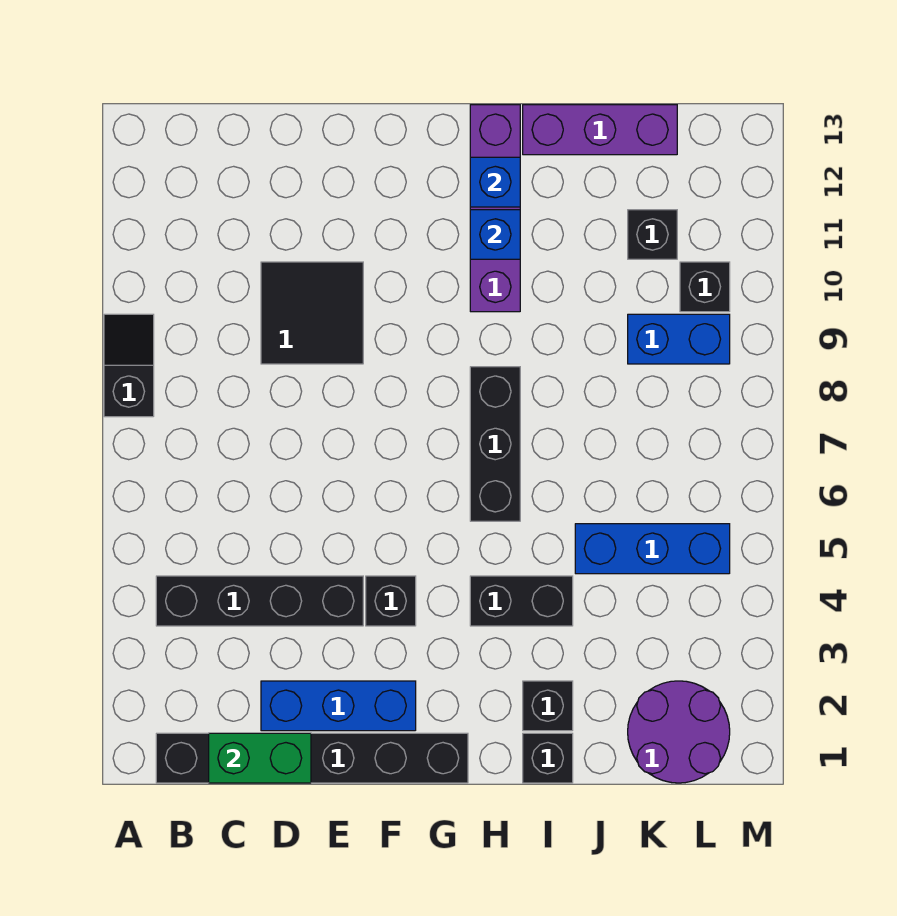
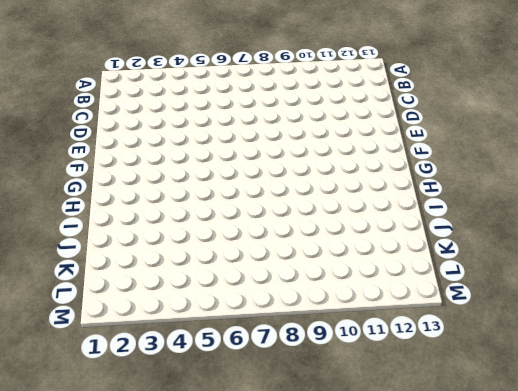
none -> black 1x2 slope [104,314,154,417]
none -> black 1x6 brick [156,733,468,783]
none -> black 1x4 brick [156,576,363,626]

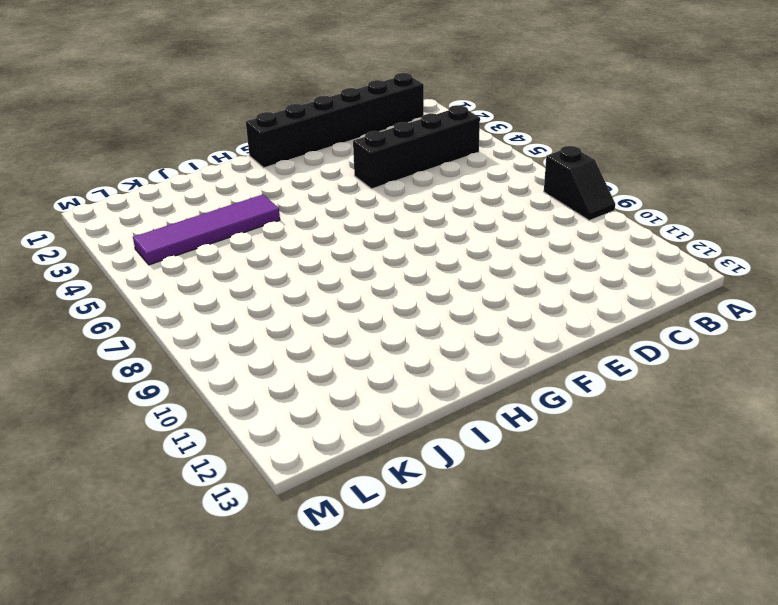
purple 1x4 tile [133,195,280,265] -> black 1x2 brick [470,576,573,626]
none -> blue 1x3 brick [261,681,416,731]
none -> black 2x2 tile [261,262,363,364]
none -> black 1x1 brick [366,576,416,626]

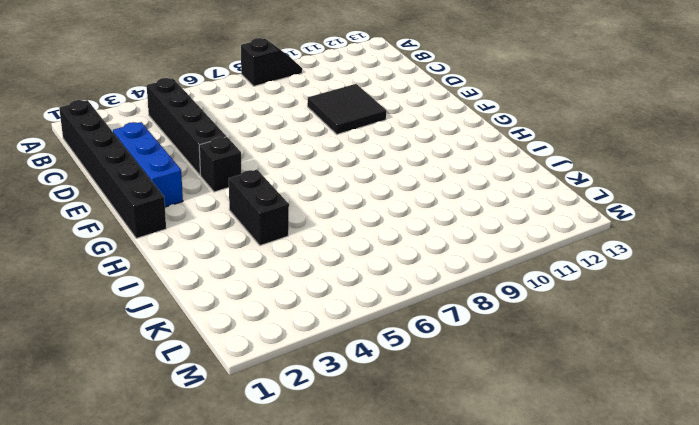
none -> black 1x3 brick [470,367,520,521]
none -> purple 1x4 brick [470,105,520,312]
none -> black 1x1 brick [523,733,573,783]

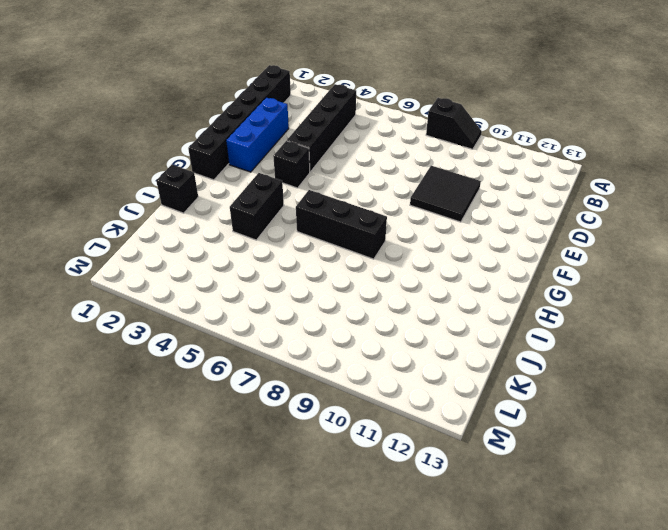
none -> purple 1x4 brick [470,105,520,312]
none -> black 1x1 brick [523,681,573,731]
none -> purple 1x3 brick [523,105,677,155]

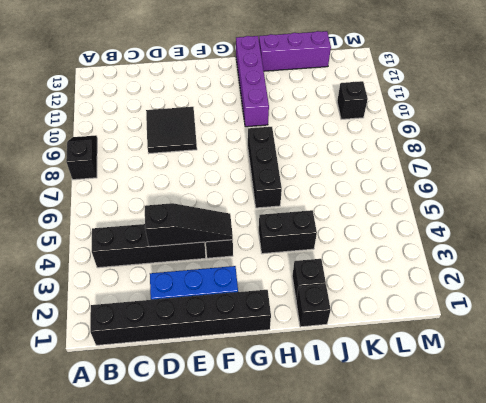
black 1x3 slope [145,203,233,247] -> none
none -> blue 1x3 brick [575,524,730,574]
none -> purple 2x2 round brick [628,681,730,783]
none -> blue 1x2 brick [628,314,730,364]

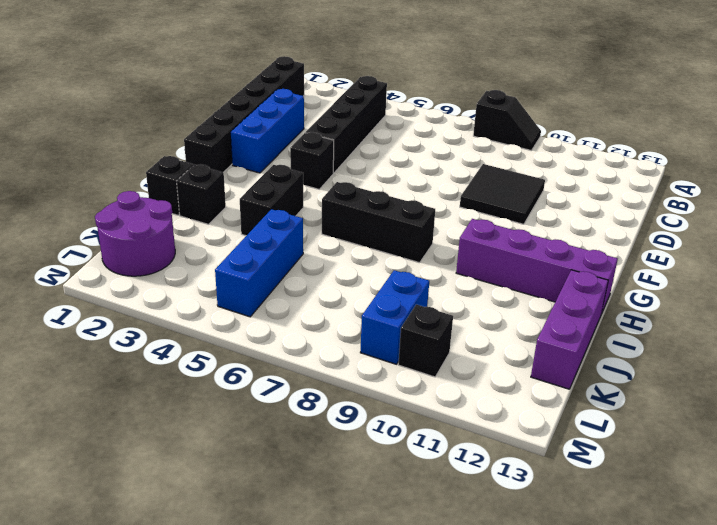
none -> black 1x1 brick [628,210,677,259]
none -> green 1x2 brick [209,733,311,783]
none -> blue 1x1 brick [470,210,520,259]

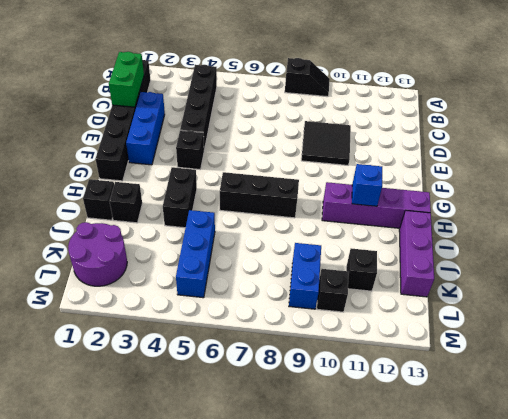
none -> blue 1x1 brick [470,157,520,207]

